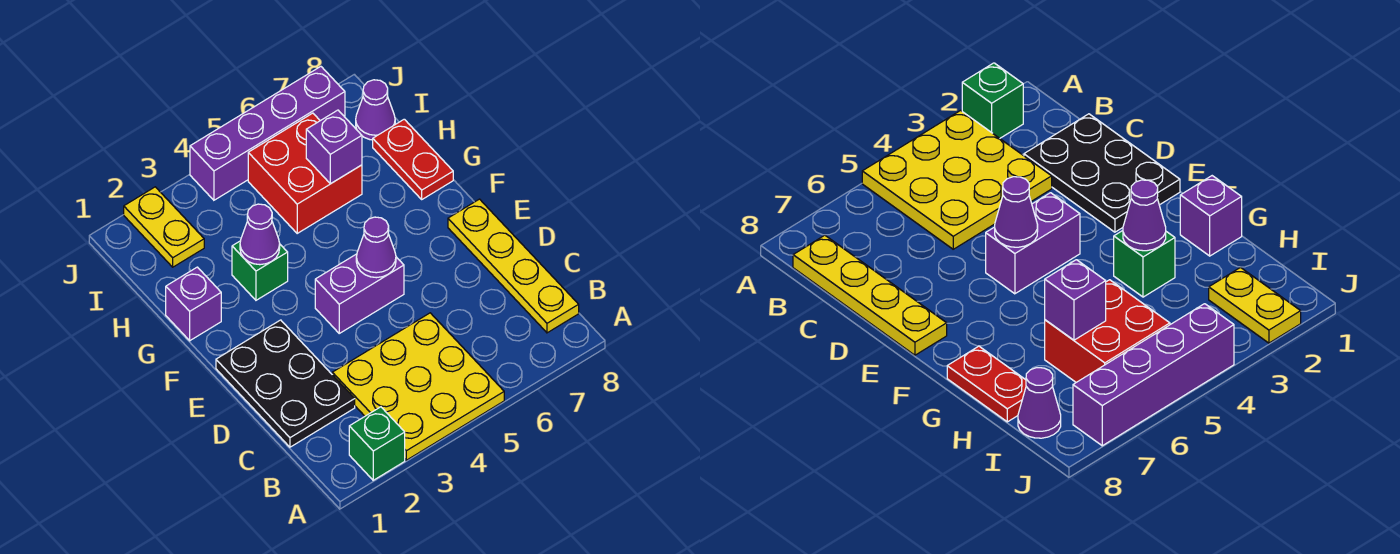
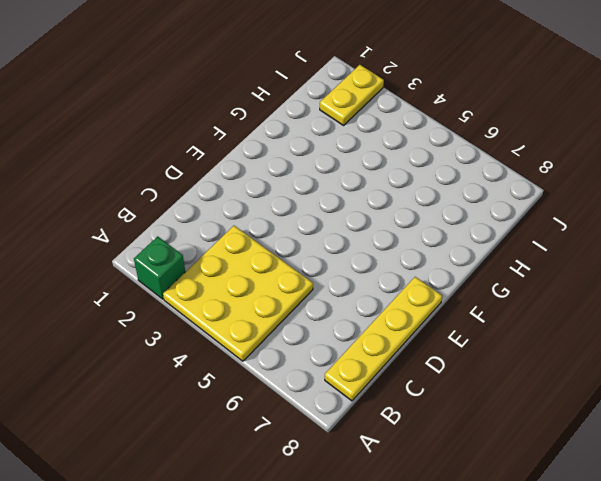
none -> black 2x3 plate [216,320,355,447]
none -> purple 1x2 brick [315,254,404,333]
none -> purple 1x1 brick [166,267,221,341]

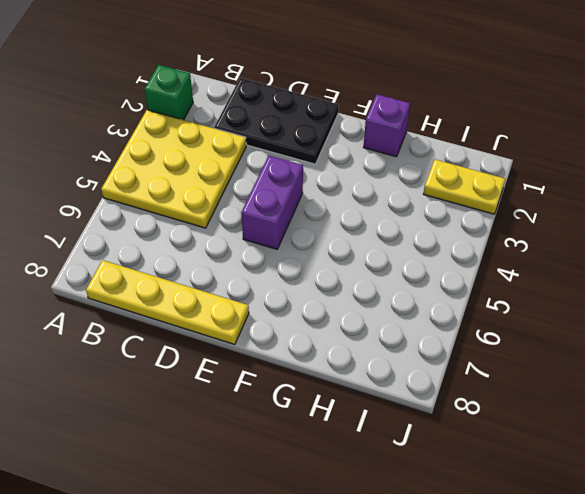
none -> green 1x1 brick [232,241,288,300]
none -> red 1x2 plate [373,119,453,199]
none -> red 2x2 brick [248,113,362,233]

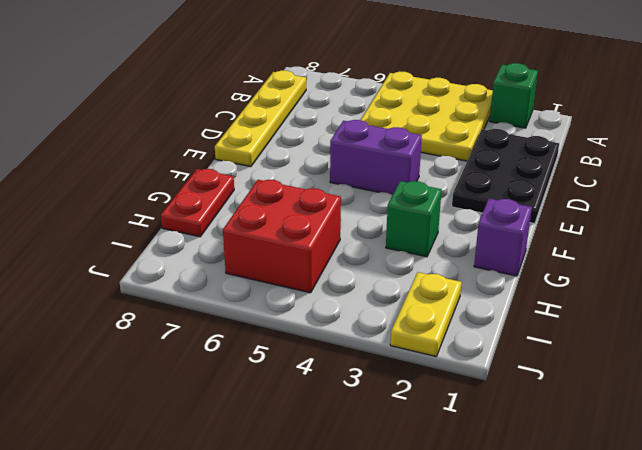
none -> purple 1x1 cone [356,80,395,140]
none -> purple 1x4 brick [190,67,345,200]
none -> purple 1x1 cone [356,217,396,278]

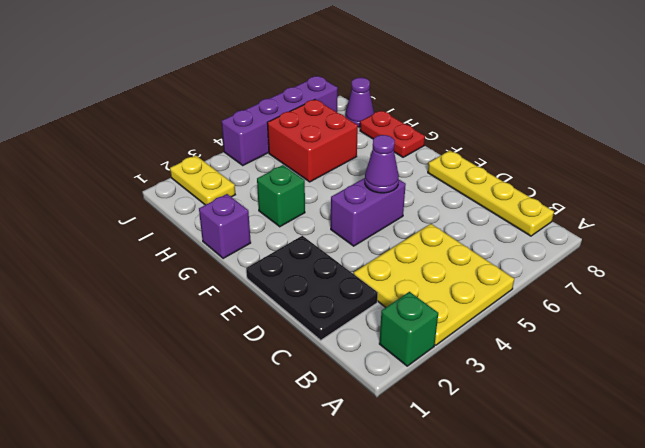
none -> purple 1x1 cone [240,204,280,265]
none -> purple 1x1 brick [306,110,362,184]

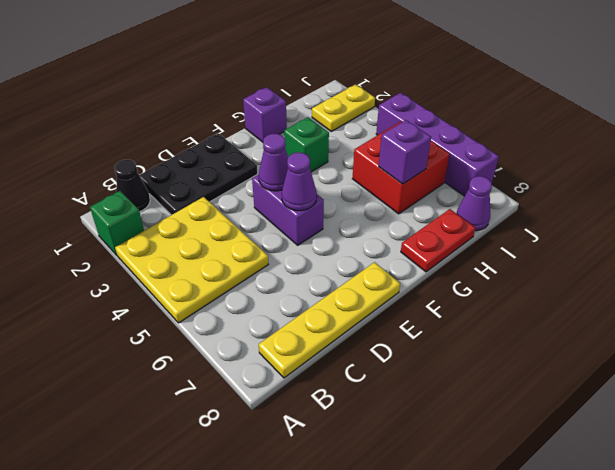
black 1x1 cone [114,160,150,212] -> none
purple 1x1 cone [259,134,288,191] -> purple 1x1 cone moved to [240,204,280,265]

